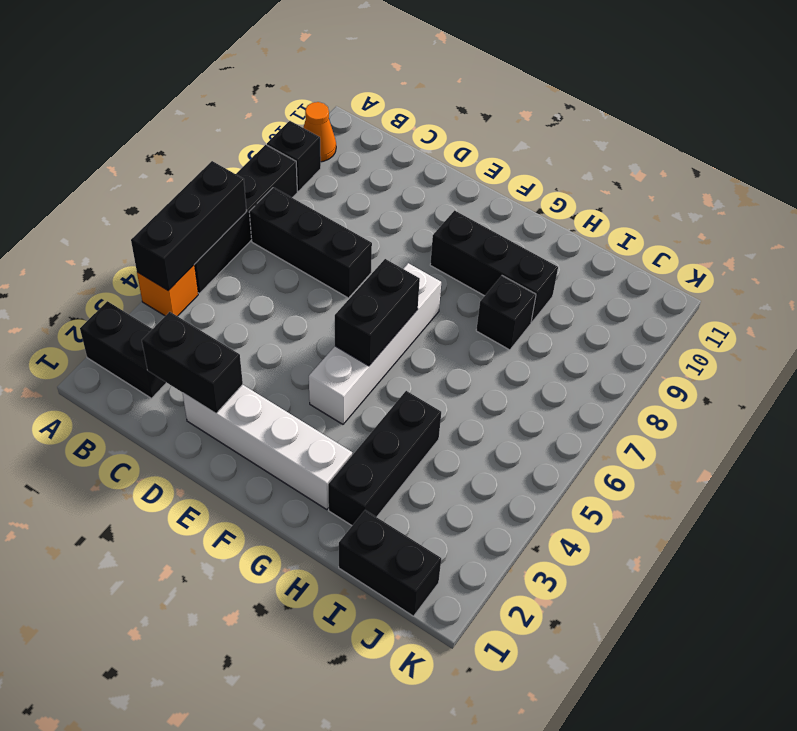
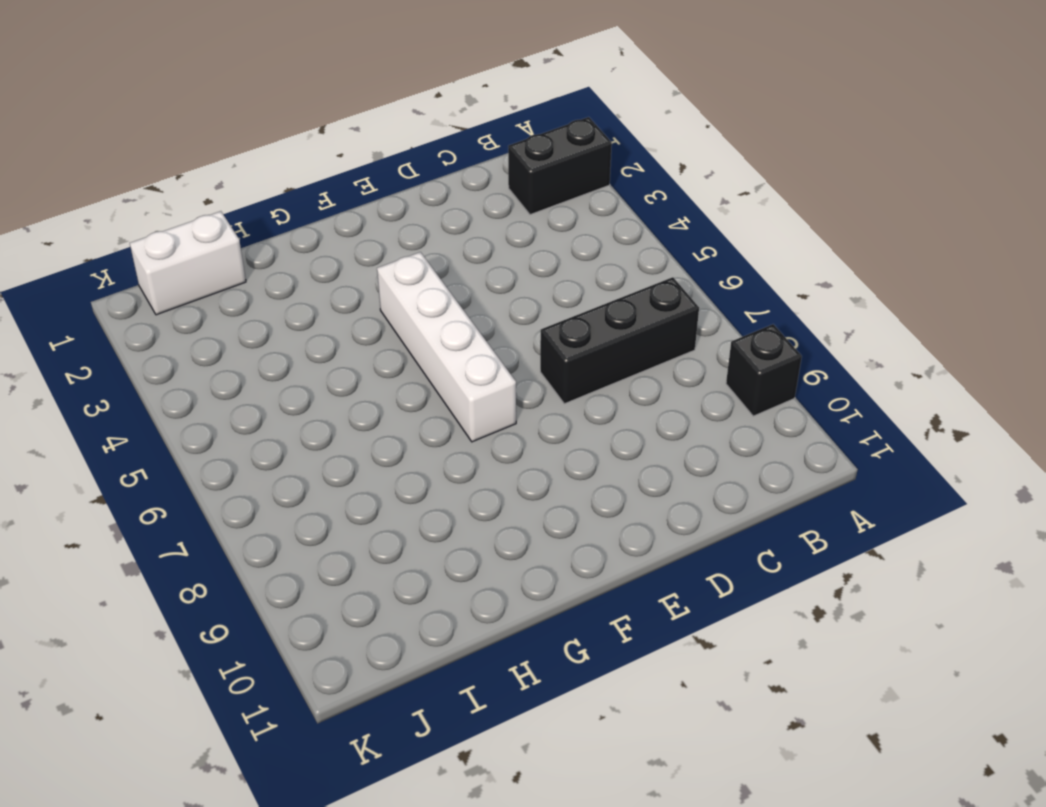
white 1x2 brick [130,211,246,315] -> black 1x2 brick [339,510,441,616]
none -> orange 1x1 brick [137,265,198,316]
none -> black 1x4 brick [194,145,297,293]
none -> orange 1x1 cone [303,102,336,162]

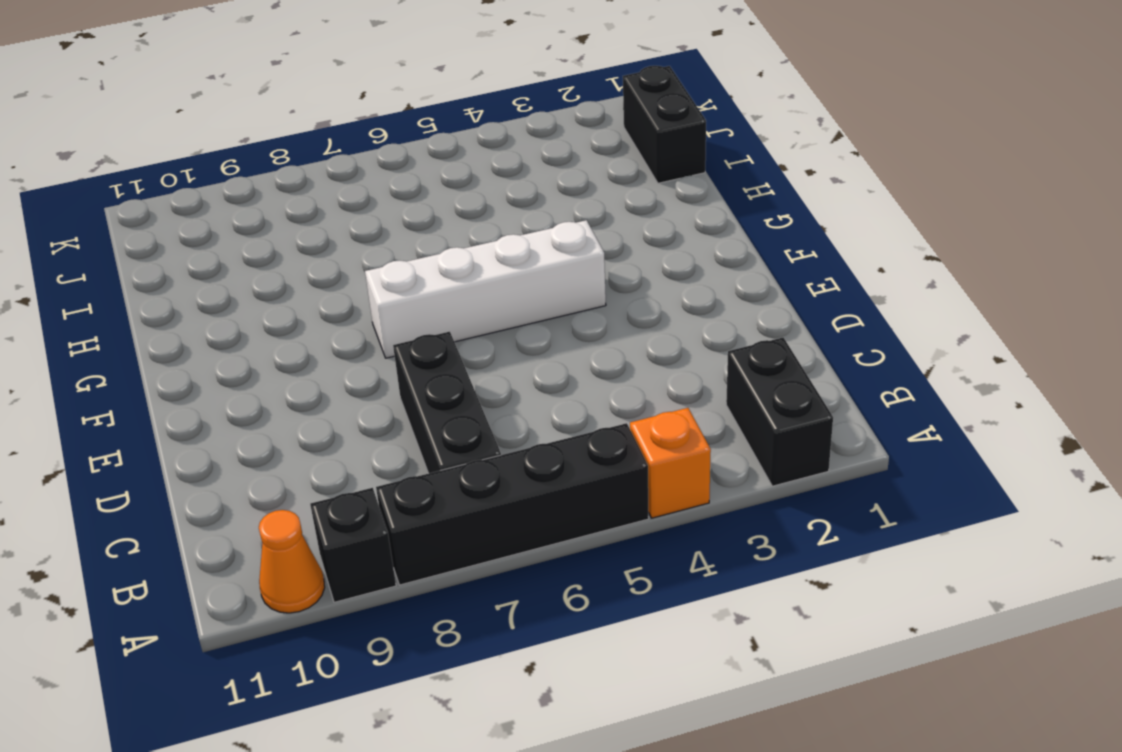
none -> white 1x4 brick [183,385,352,510]
none -> black 1x3 brick [430,211,558,322]
none -> black 1x3 brick [328,391,441,525]

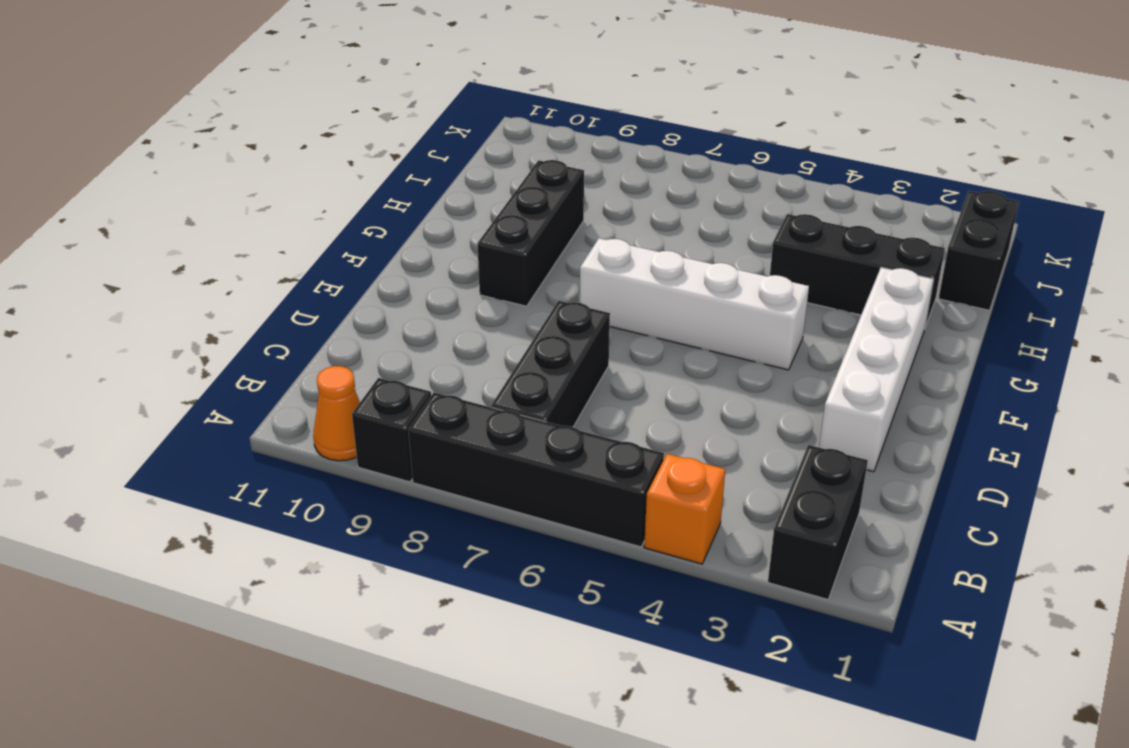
none -> black 1x1 brick [476,276,536,350]
none -> black 1x3 brick [131,161,247,291]
none -> black 1x2 brick [142,312,243,413]

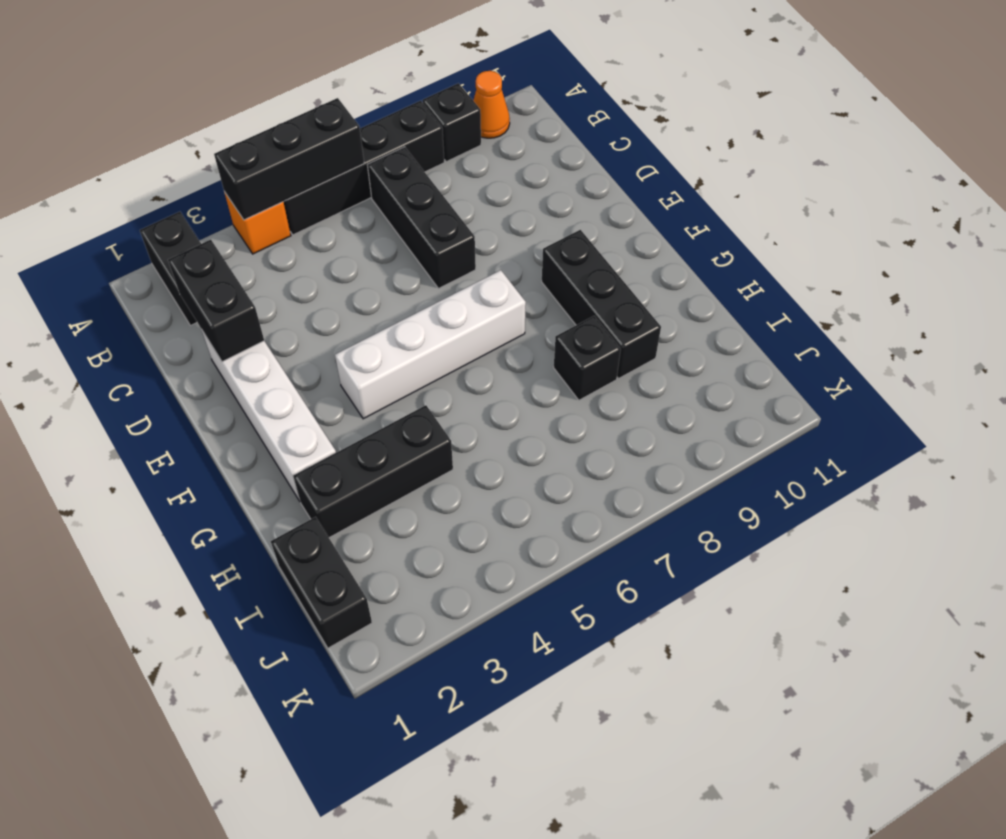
none -> black 1x2 brick [335,259,420,366]

